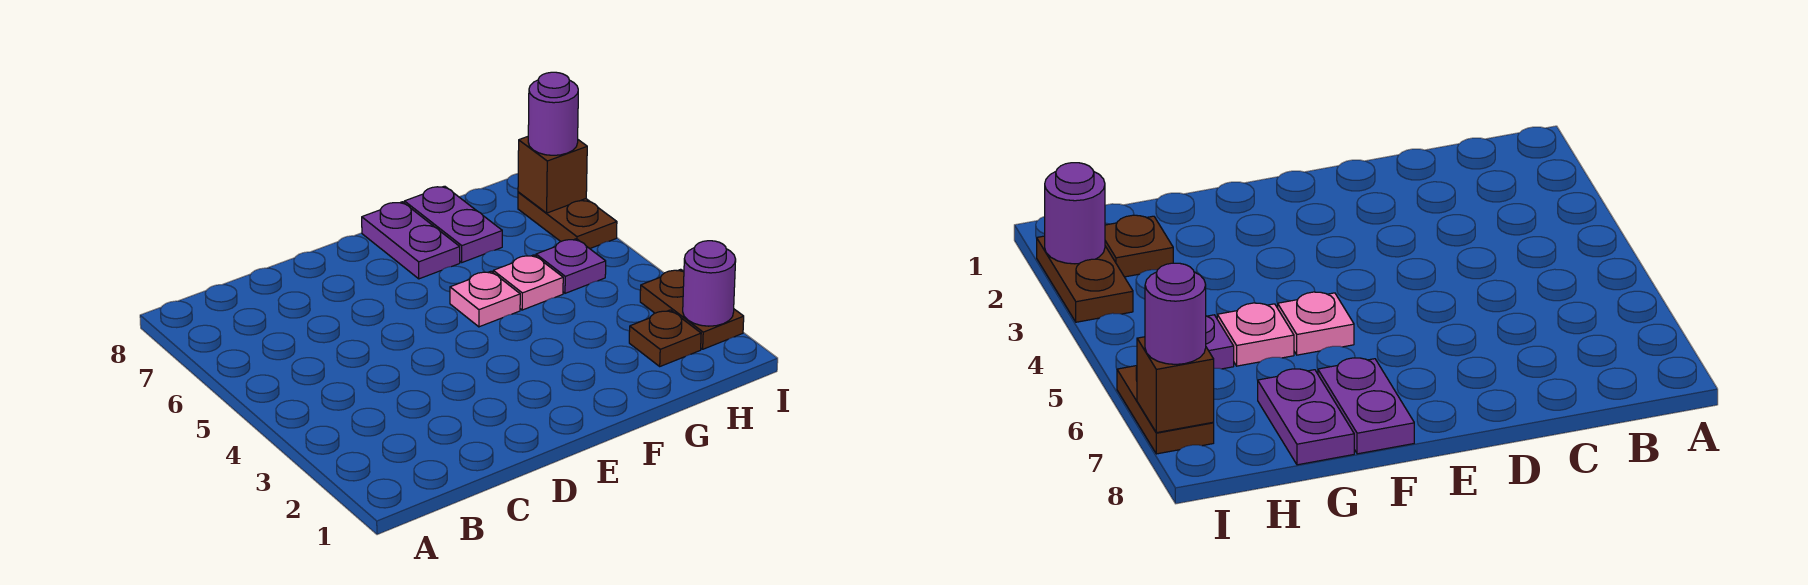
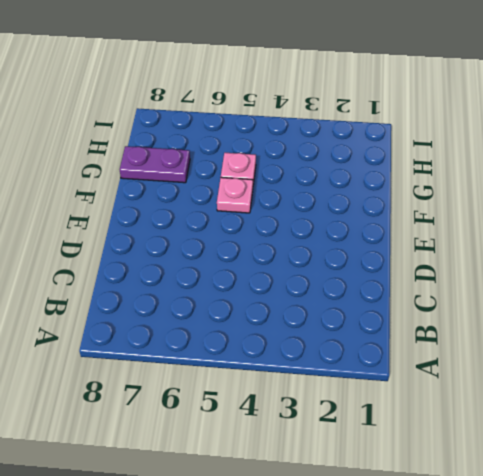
none -> purple 1x2 plate [362,202,460,279]
none -> brown 1x1 plate [629,310,701,366]

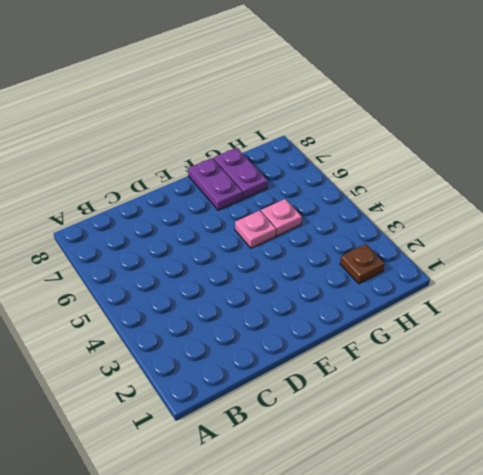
none -> purple 1x1 plate [536,239,606,293]
none -> brown 1x2 plate [640,269,744,349]

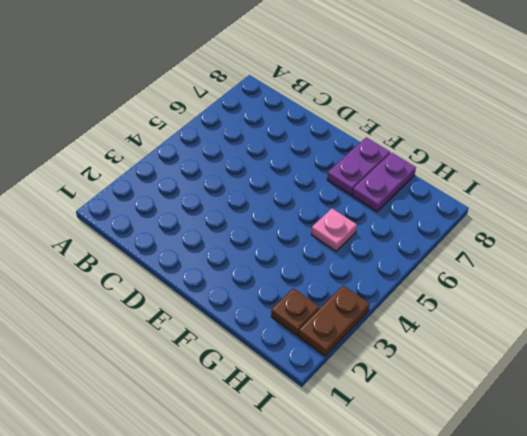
none -> pink 1x1 plate [450,271,520,327]
none -> purple 1x1 plate [536,239,606,293]

